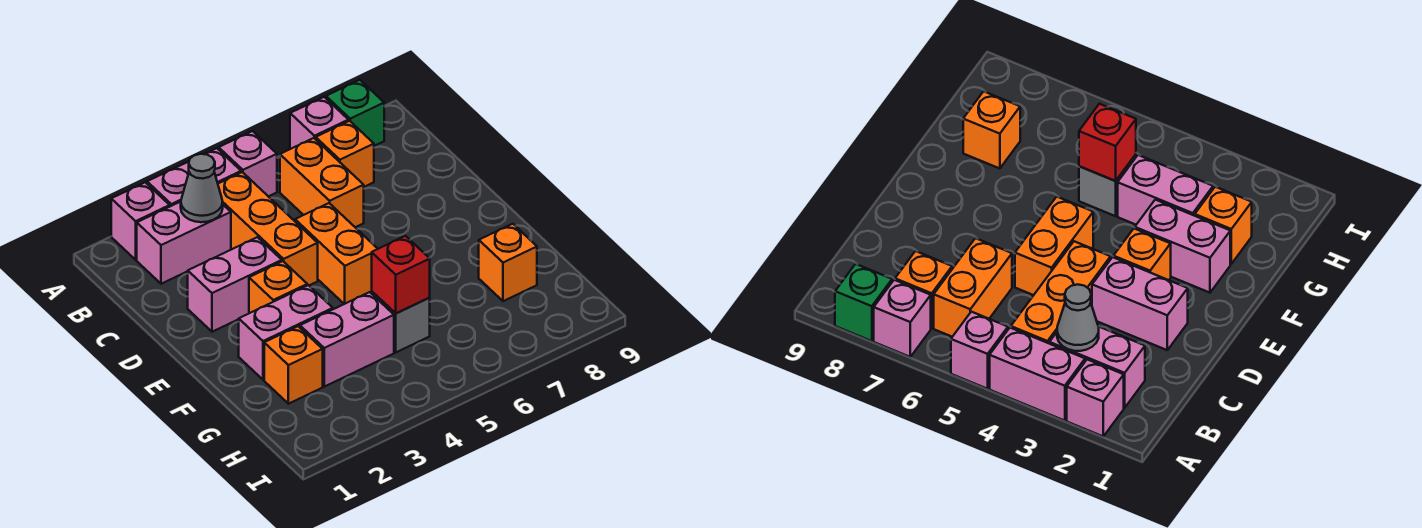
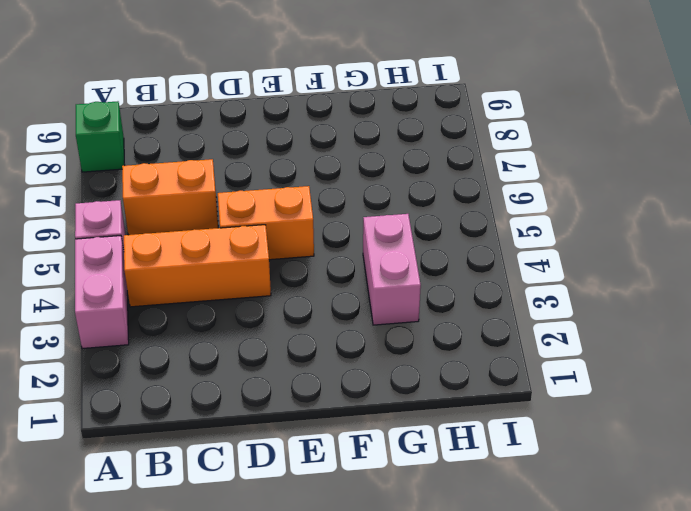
none -> pink 1x1 brick [111,182,170,260]
none -> pink 1x1 brick [290,97,348,149]
none -> pink 1x2 brick [137,202,231,284]

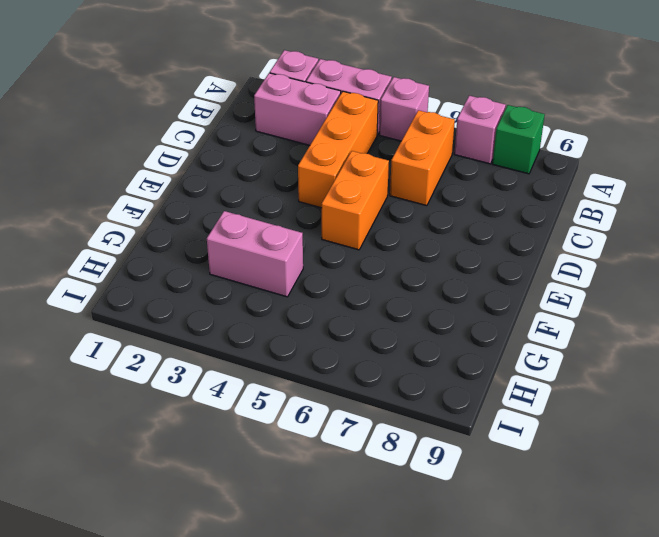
none -> orange 1x1 brick [316,121,374,187]
none -> pink 1x2 brick [188,237,282,332]
none -> orange 1x1 brick [249,261,307,313]

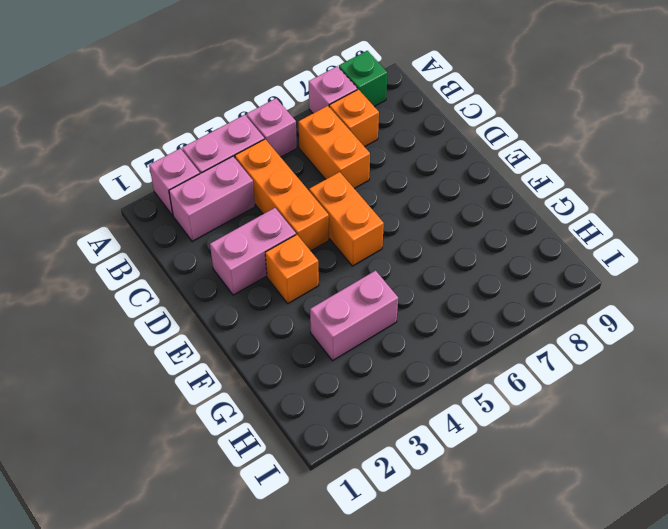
none -> pink 1x2 brick [239,285,333,380]
none -> orange 1x1 brick [264,326,323,404]
none -> grey 1x1 brick [372,292,430,352]

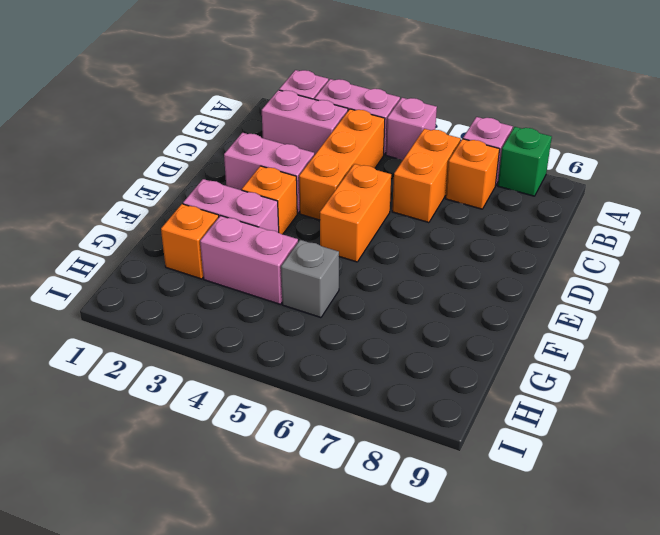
none -> orange 1x1 brick [479,224,537,301]
none -> grey 1x1 cone [181,154,223,222]
none -> red 1x1 brick [372,236,430,313]

